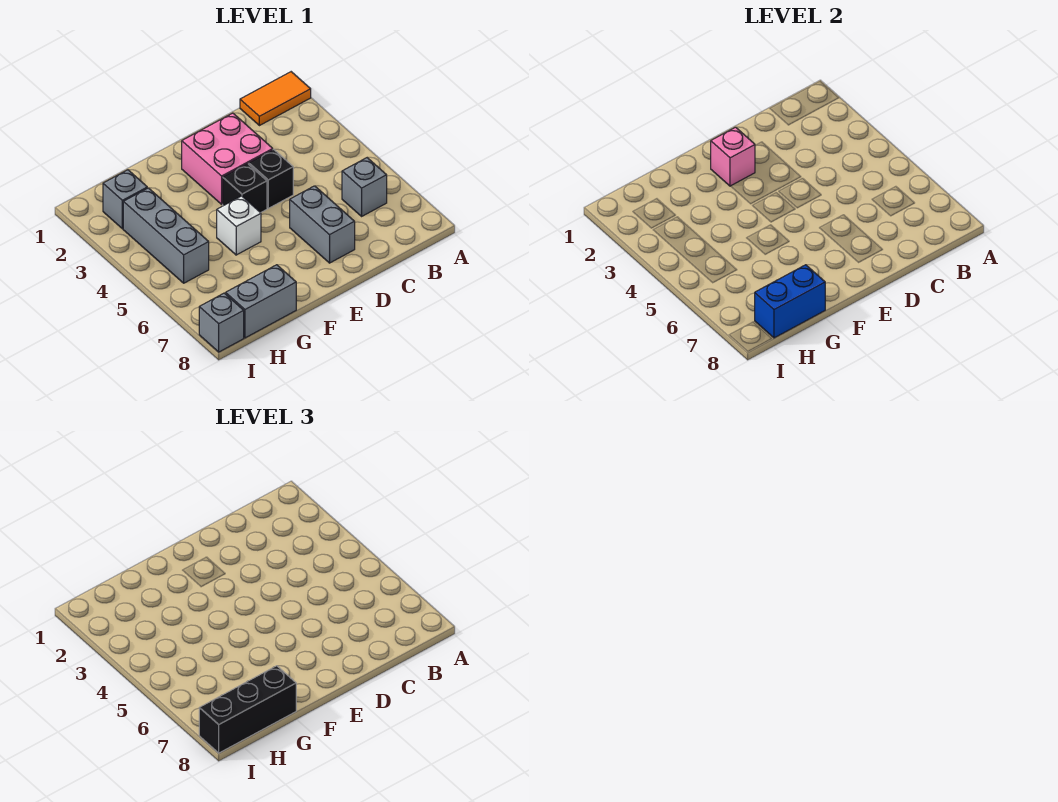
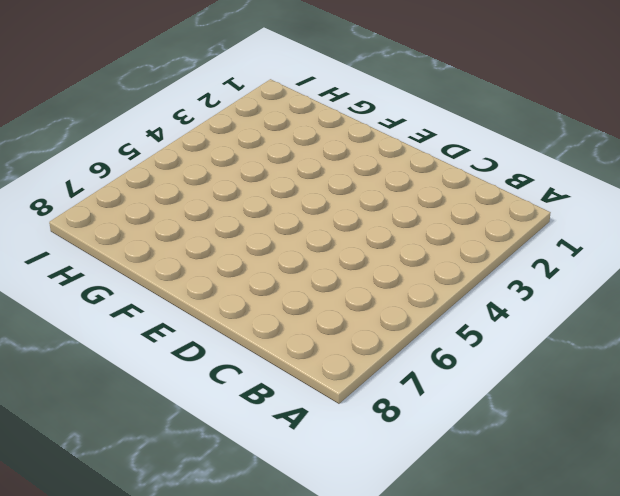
none -> orange 1x2 tile [240,72,311,126]
none -> grey 1x1 brick [342,158,387,216]
none -> pink 2x2 brick [182,113,273,204]

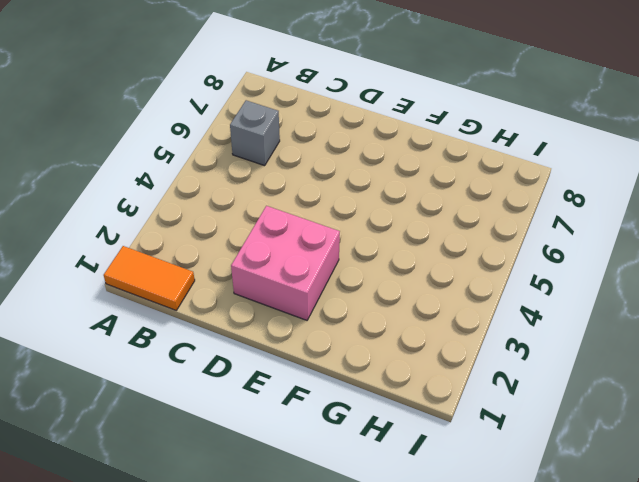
none -> black 1x1 brick [249,150,293,208]
none -> grey 1x2 brick [290,186,355,263]
none -> black 1x1 brick [223,164,267,213]

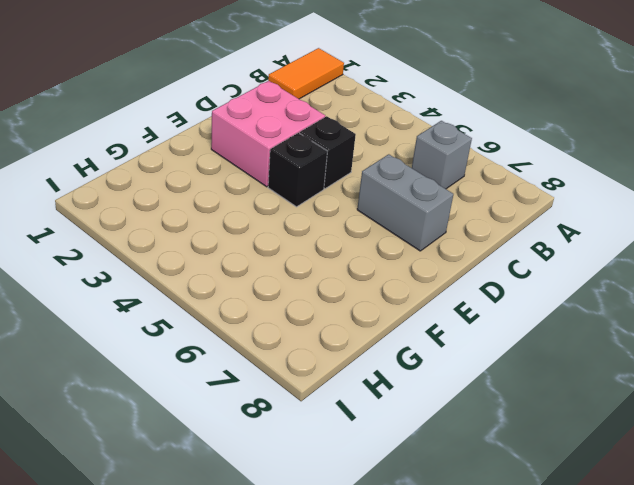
none -> white 1x1 brick [217,196,261,255]
none -> grey 1x2 brick [226,265,296,338]
none -> grey 1x1 brick [103,170,147,229]

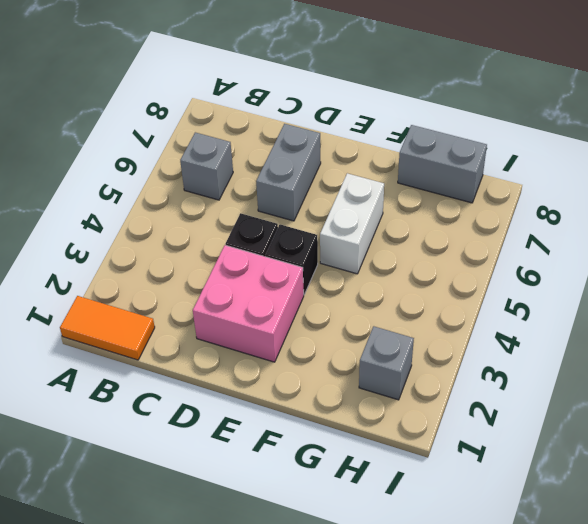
white 1x2 brick [320,173,384,274] -> white 1x1 brick [217,196,261,255]
none -> grey 1x3 brick [123,188,209,283]
none -> grey 1x1 brick [199,293,244,352]
none -> pink 1x1 brick [711,127,755,186]

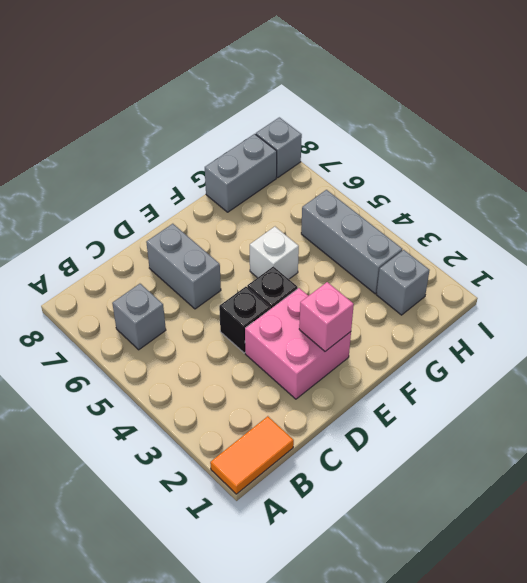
none -> blue 1x2 brick [755,265,825,338]
none -> black 1x3 brick [199,666,296,753]

